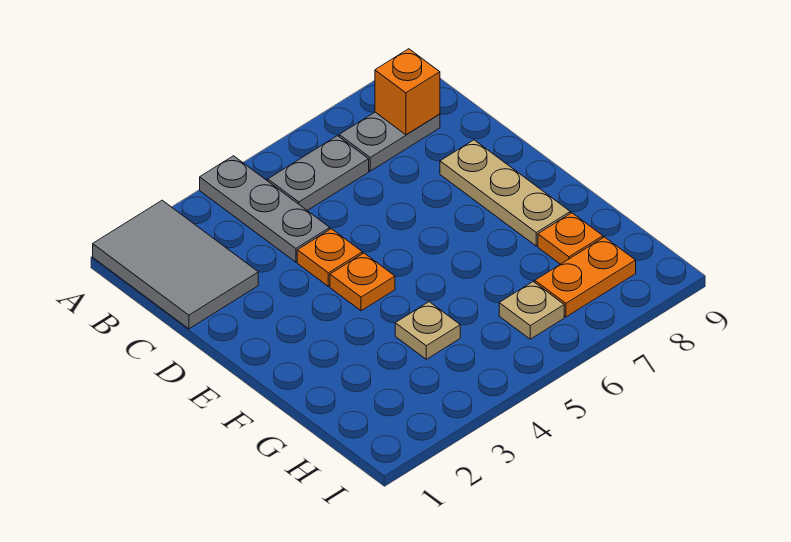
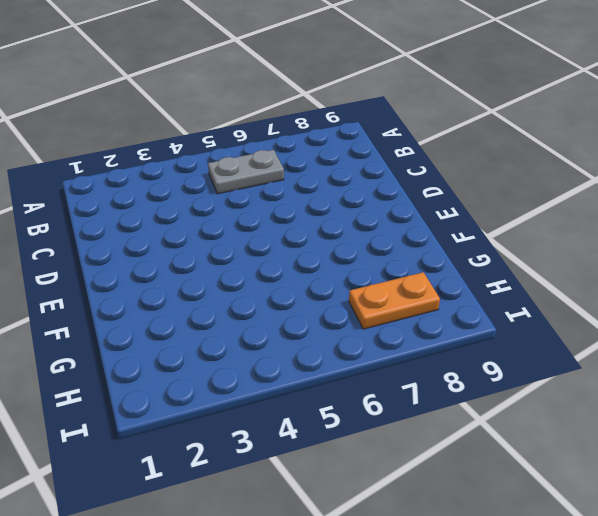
none -> grey 2x3 tile [93,200,258,329]
none -> grey 1x3 plate [200,156,330,262]
none -> grey 1x2 plate [339,112,440,171]

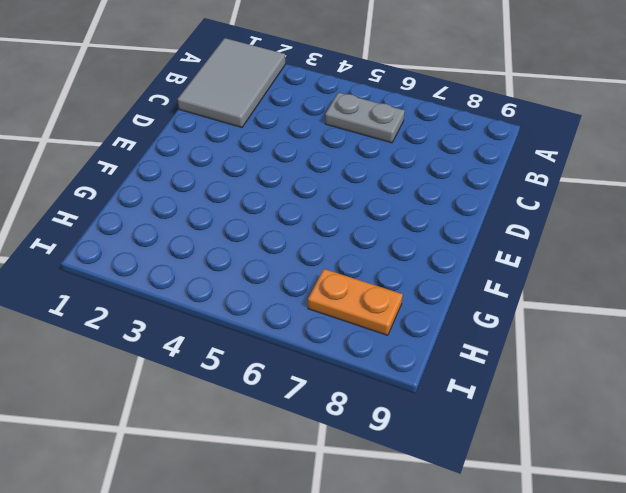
none -> grey 1x3 plate [200,156,330,262]
none -> grey 1x2 plate [339,112,440,171]
none -> orange 1x1 plate [297,229,362,286]

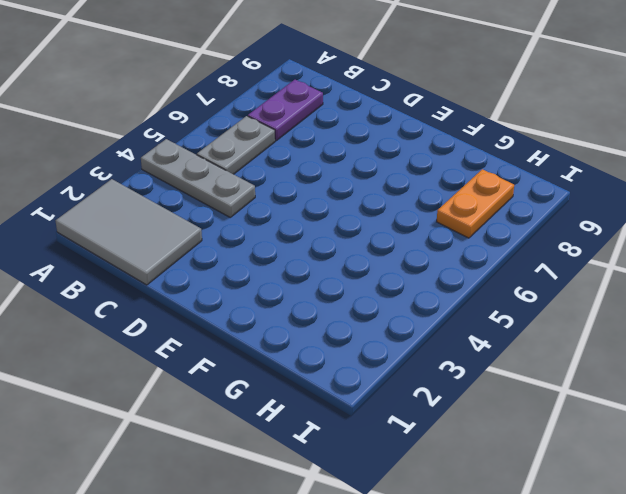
purple 1x2 plate [248,80,323,141] -> grey 1x2 plate [339,112,440,171]
none -> orange 1x1 plate [297,229,362,286]
none -> tan 1x3 plate [440,140,570,246]
none -> orange 1x1 plate [330,253,395,311]

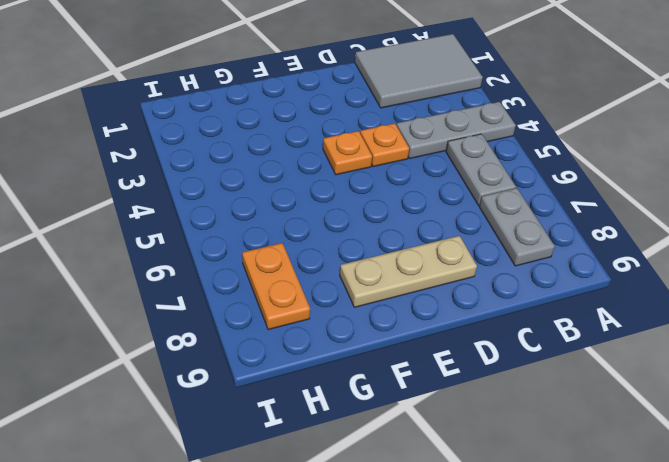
none -> tan 1x1 plate [395,302,460,359]
none -> orange 1x1 plate [538,213,603,264]
none -> tan 1x1 plate [499,282,564,339]

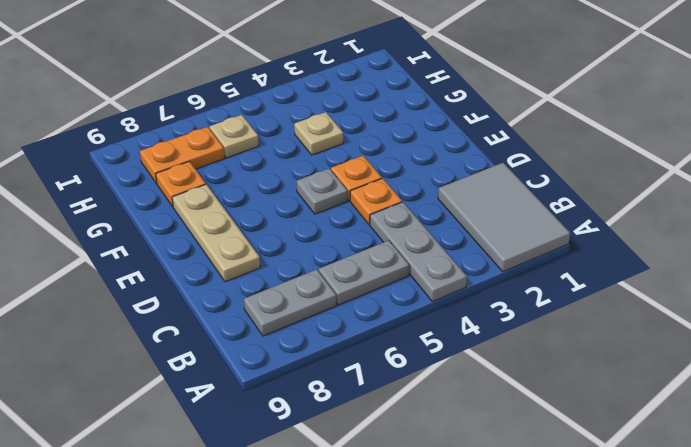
grey 1x1 plate [297,169,348,214] -> none
none -> orange 1x1 brick [375,49,440,135]

